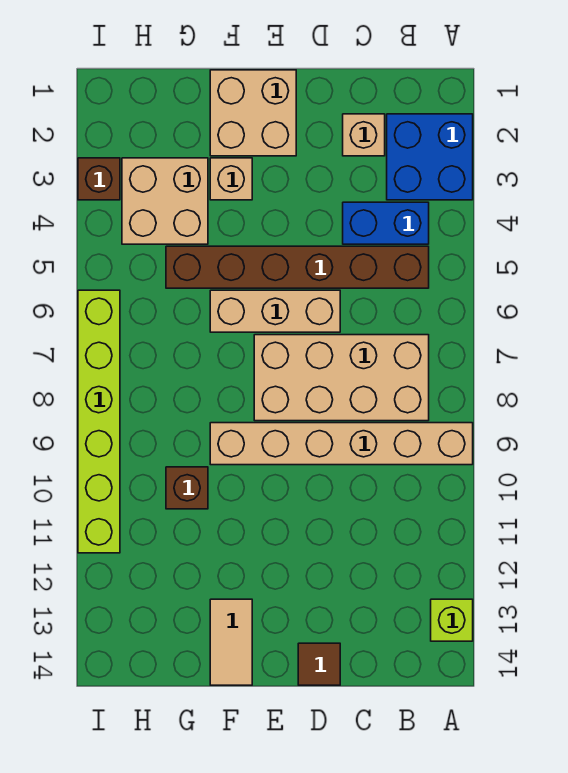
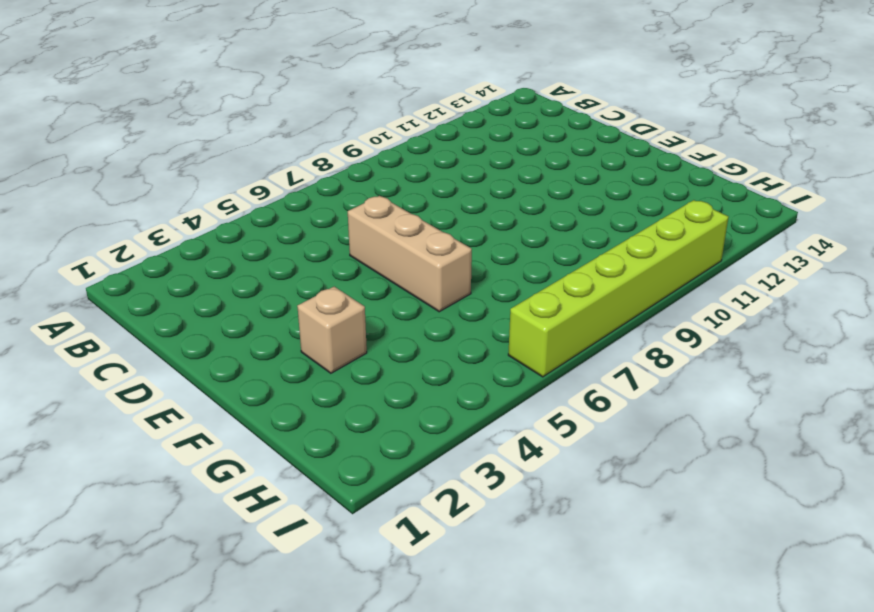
none -> blue 2x2 brick [387,114,473,200]
none -> tan 1x6 brick [210,423,473,465]
none -> lime 1x1 brick [431,599,473,641]

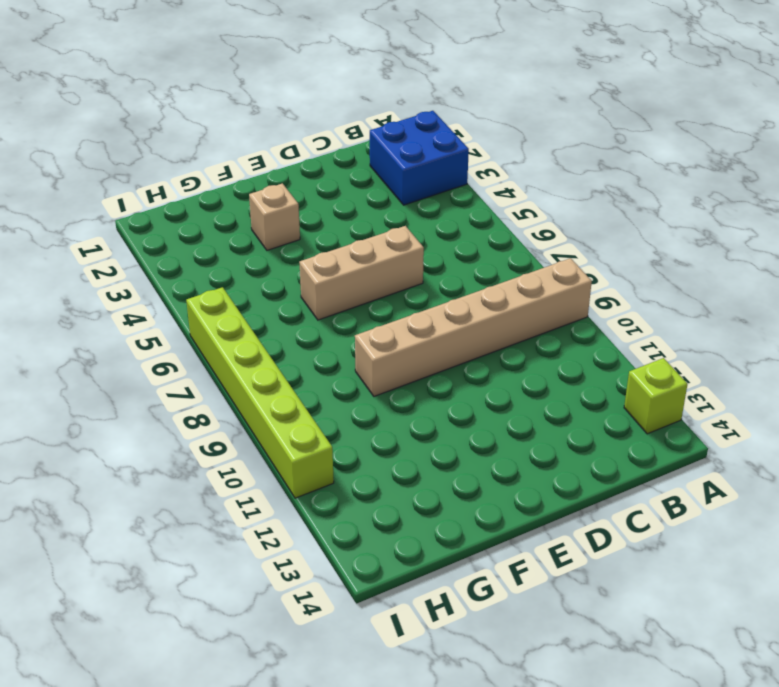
none -> blue 1x2 brick [343,202,429,244]
none -> brown 1x6 brick [166,246,429,288]
none -> tan 2x4 brick [254,335,429,421]

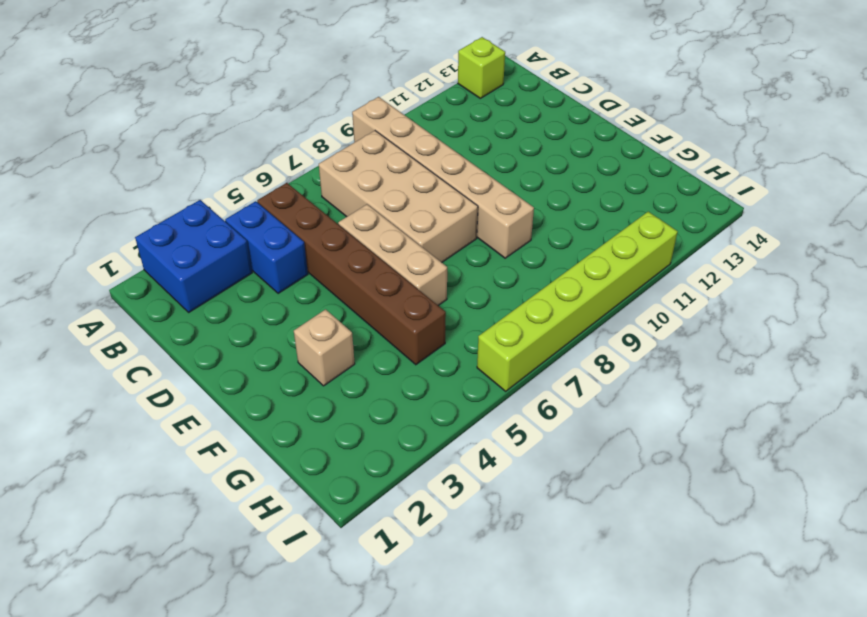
none -> tan 1x1 brick [343,114,385,156]
none -> brown 1x1 tile [298,643,340,685]
none -> tan 2x2 brick [210,70,296,156]

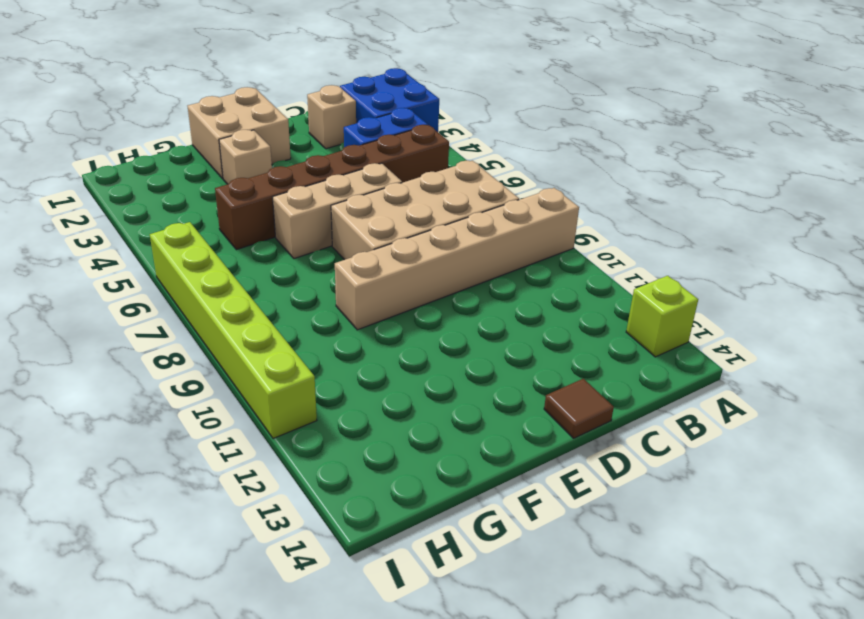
none -> tan 1x2 tile [210,599,252,685]
none -> tan 2x2 brick [122,158,208,244]
none -> brown 1x1 brick [166,467,208,509]

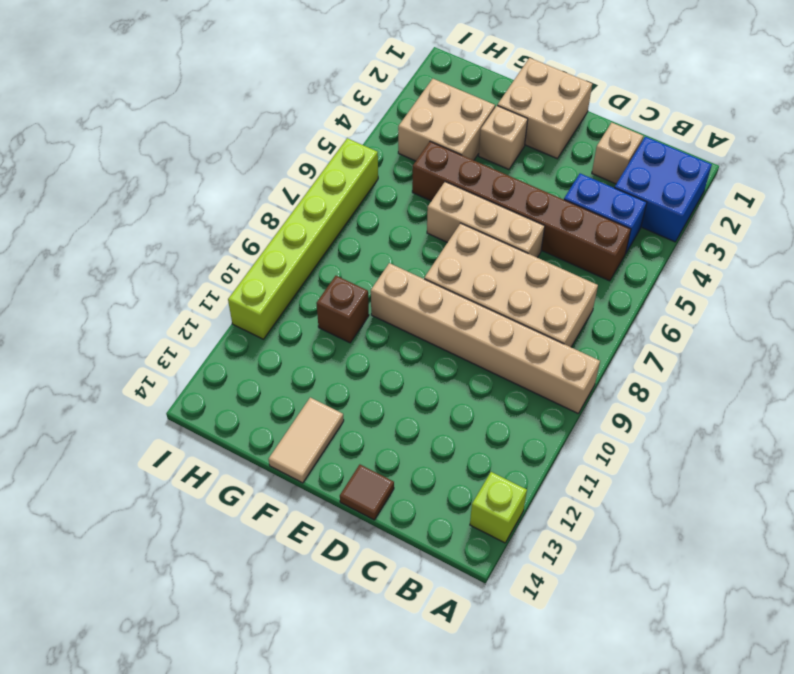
none -> brown 1x1 brick [78,158,120,200]

